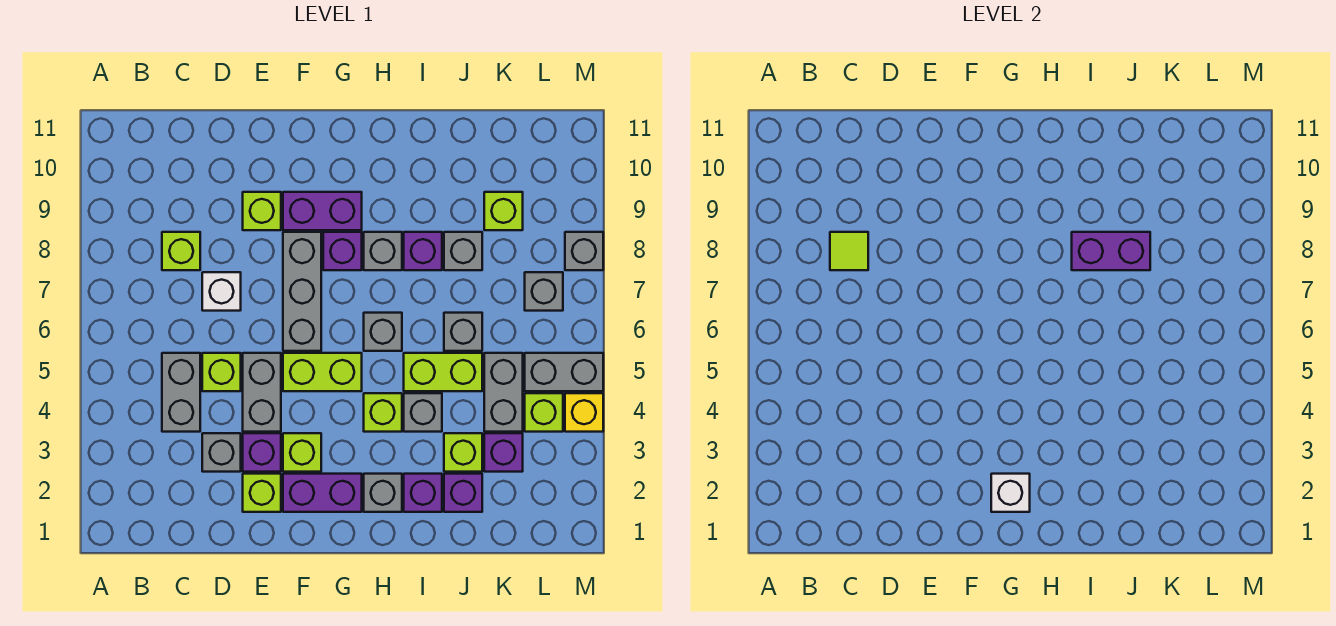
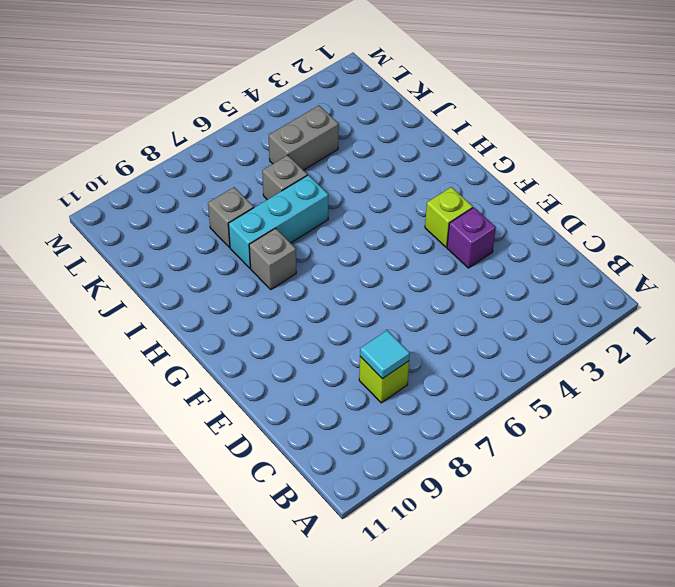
cyan 1x1 tile [360,330,410,379] -> lime 1x1 tile [830,232,868,270]
cyan 1x3 brick [228,175,328,268] -> purple 1x1 brick [404,232,442,270]
none -> grey 1x2 brick [162,353,200,432]
none -> grey 1x1 brick [202,433,241,472]
none -> lime 1x1 brick [202,353,241,391]
none -> white 1x1 brick [202,272,241,311]

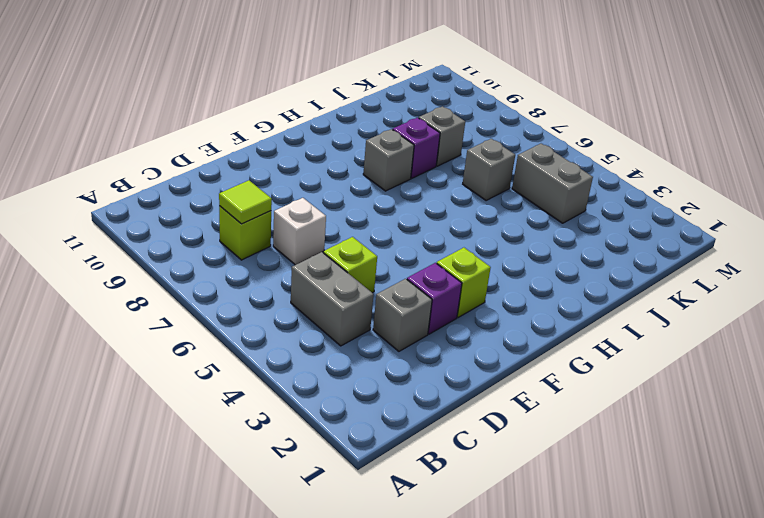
none -> lime 1x1 brick [243,474,281,512]
none -> grey 1x2 brick [243,353,281,432]
none -> lime 1x1 brick [243,192,281,230]
none -> purple 1x2 brick [283,474,362,512]

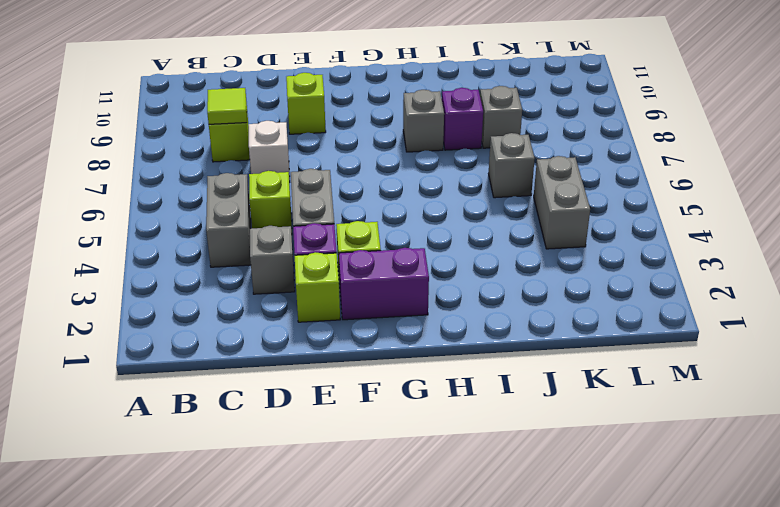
none -> lime 1x2 brick [283,353,362,391]
none -> grey 1x3 brick [283,232,321,351]
none -> purple 1x2 brick [283,192,362,230]
none -> purple 1x1 brick [323,232,362,270]

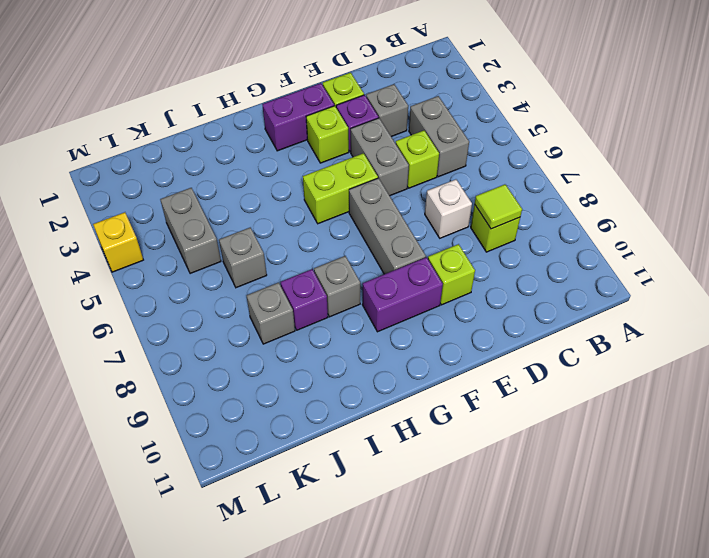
none -> purple 1x1 brick [323,232,362,270]
none -> grey 1x1 brick [364,474,402,512]
none -> lime 1x1 brick [364,393,402,432]
none -> grey 1x1 brick [364,313,402,351]

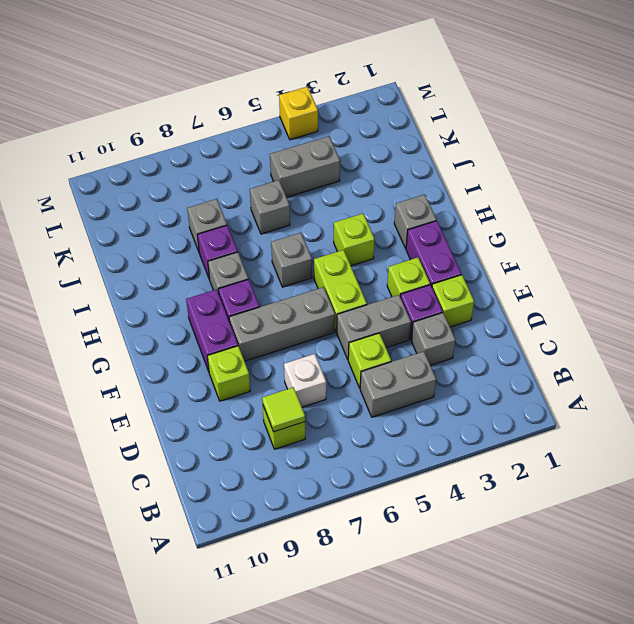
none -> purple 1x1 brick [404,474,442,512]
none -> grey 1x1 brick [404,393,442,432]
none -> lime 1x2 brick [404,353,482,391]
none -> purple 1x1 brick [444,474,482,512]

